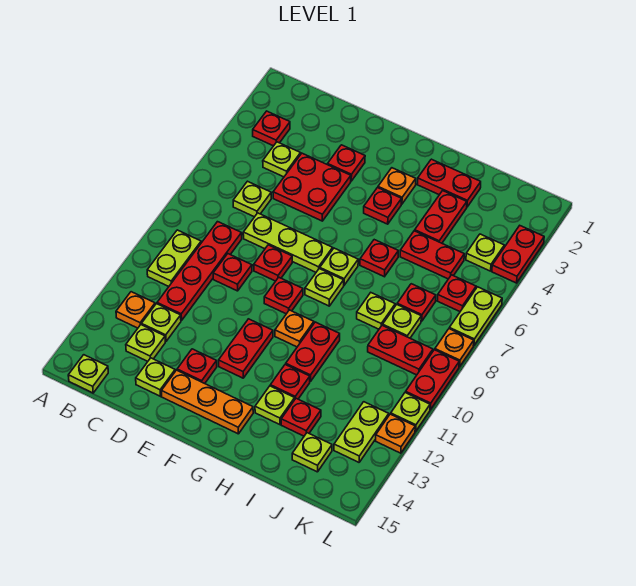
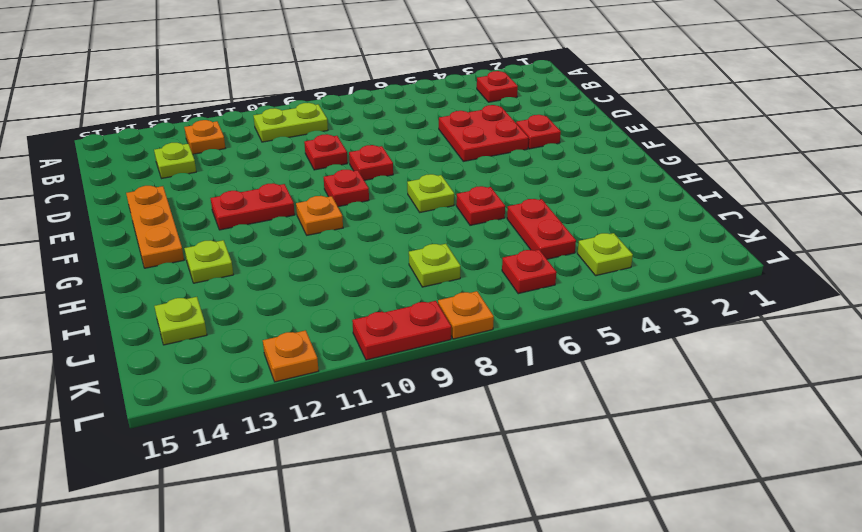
none -> lime 1x1 plate [68,355,108,393]
none -> lime 1x1 plate [263,142,301,177]
none -> lime 1x1 plate [233,181,271,217]
none -> red 1x4 plate [157,222,242,321]

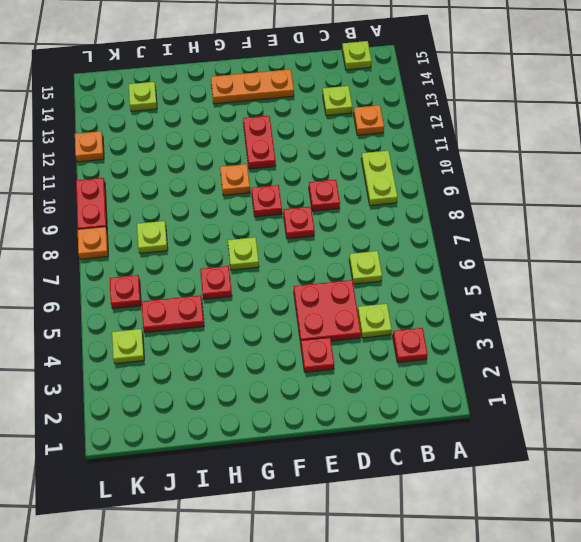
none -> red 1x4 plate [157,222,242,321]
none -> lime 1x1 plate [142,304,181,341]
none -> lime 1x3 plate [243,213,333,272]
none -> lime 1x1 plate [136,358,175,396]

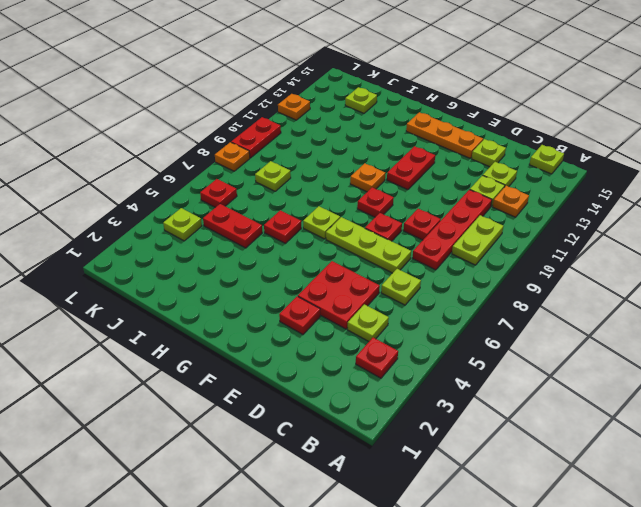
none -> red 1x1 plate [177,349,217,384]
none -> orange 1x1 plate [378,168,416,204]
none -> red 1x1 plate [364,188,402,224]
none -> lime 1x1 plate [305,268,344,306]

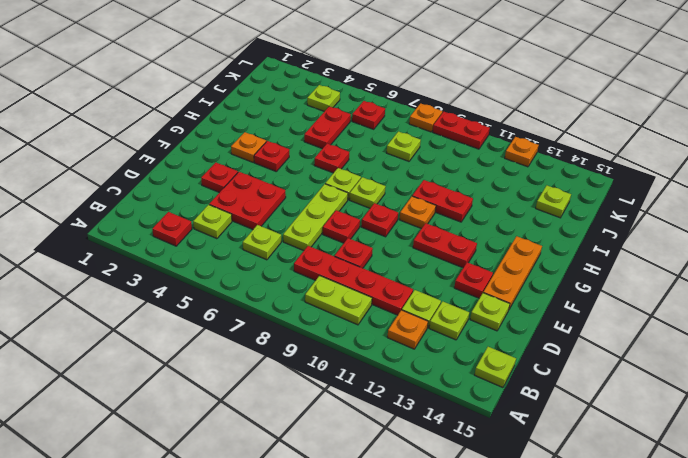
none -> red 1x2 plate [417,159,481,207]
none -> red 1x1 plate [270,364,310,399]
none -> lime 1x1 plate [255,386,295,425]
none -> red 1x2 plate [415,191,467,243]

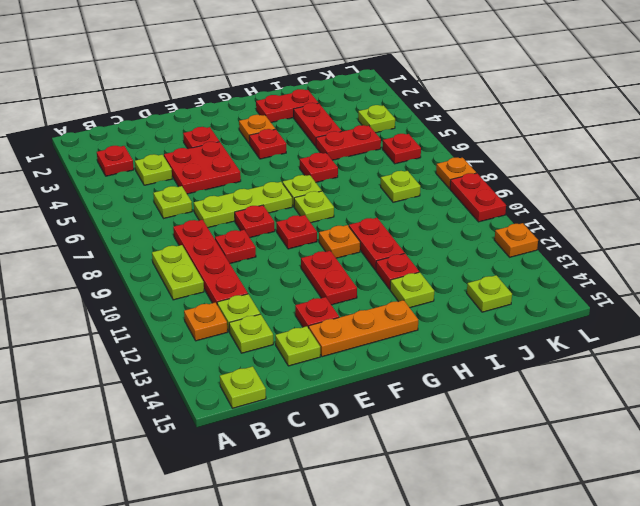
none -> lime 1x1 plate [357,293,395,329]
none -> red 1x1 plate [281,398,321,436]
none -> red 1x1 plate [397,284,436,321]
none -> red 1x2 plate [368,325,433,375]

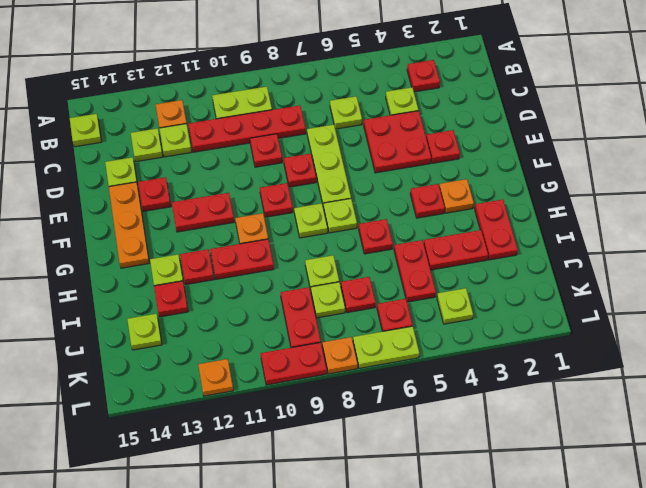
none -> lime 1x2 plate [334,402,389,462]
none -> red 1x2 plate [492,226,544,283]
none -> lime 1x1 plate [391,393,430,431]

